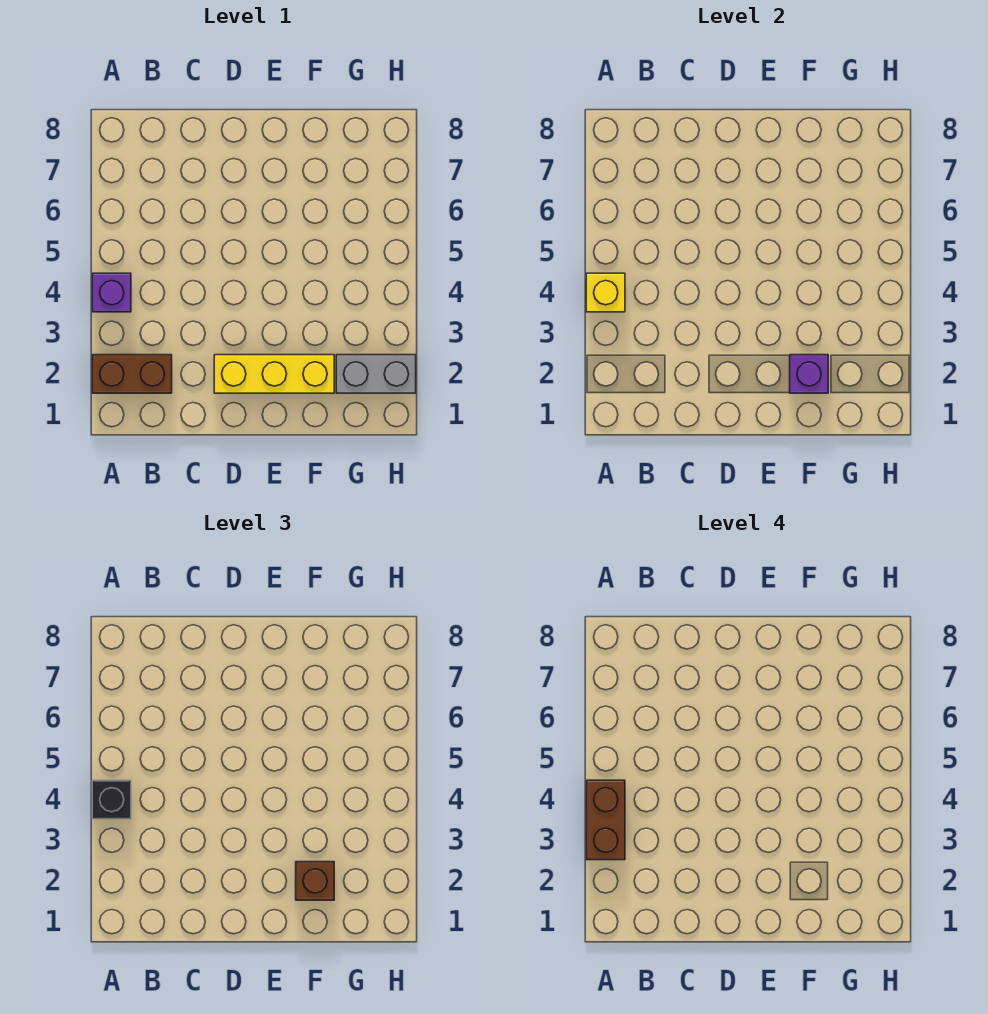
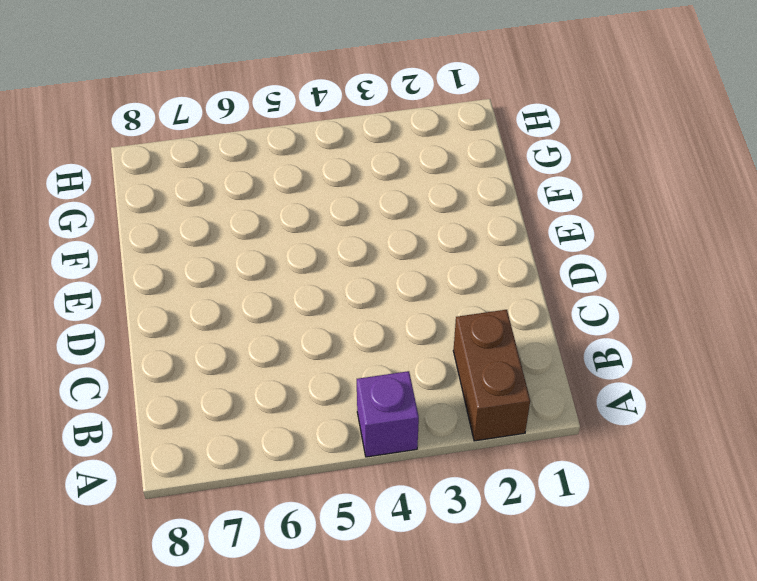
none -> yellow 1x3 brick [214,355,334,393]
none -> grey 1x2 brick [336,355,416,393]

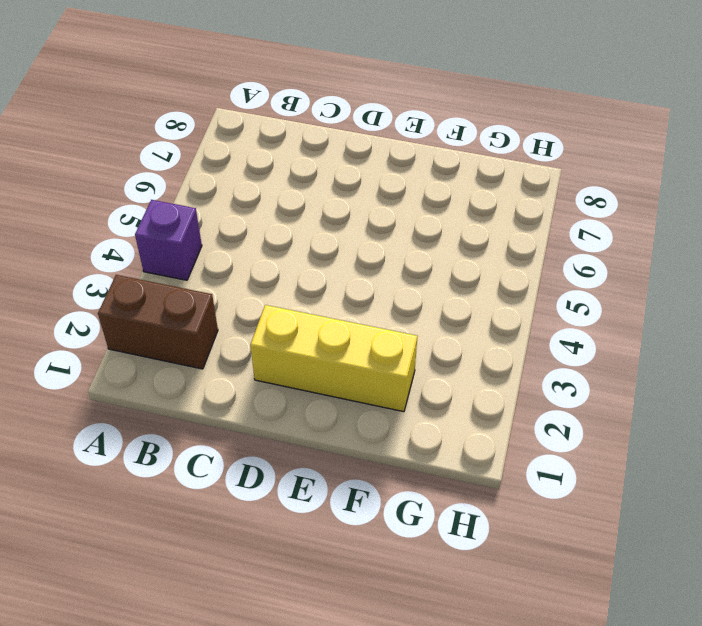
none -> grey 1x2 brick [336,355,416,393]
none -> yellow 1x1 brick [586,273,625,312]

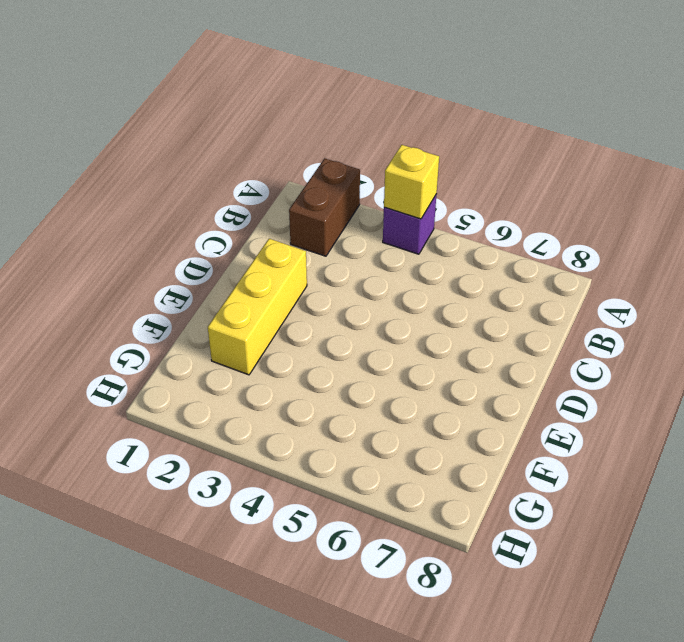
none -> grey 1x2 brick [336,355,416,393]
none -> purple 1x1 brick [790,355,828,393]

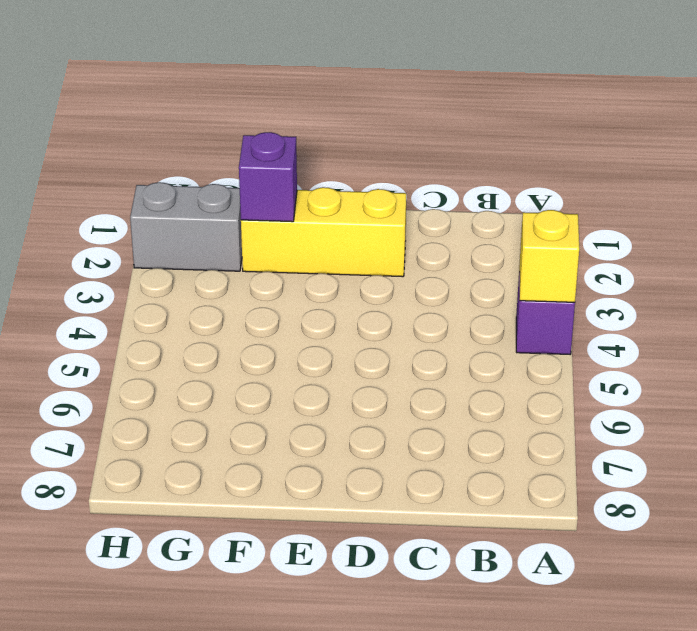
none -> brown 1x2 brick [92,355,172,393]
none -> black 1x1 brick [92,780,131,819]

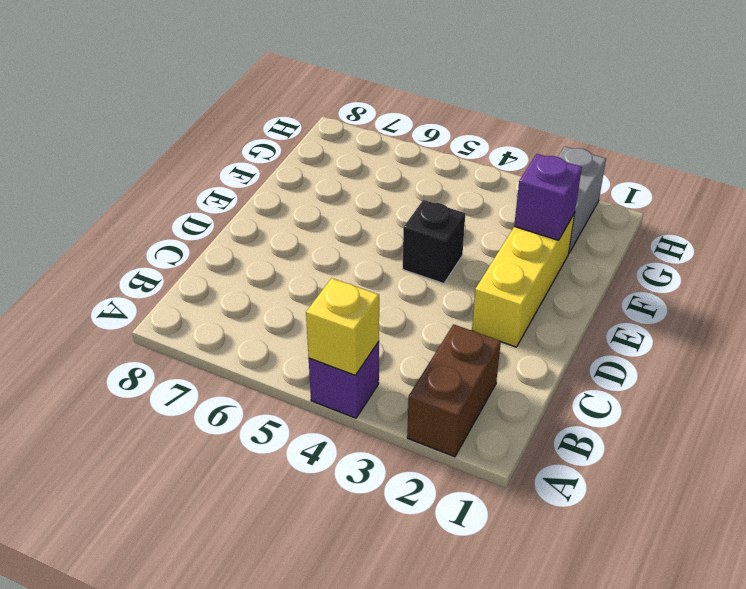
black 1x1 brick [403,200,465,284] -> black 1x1 brick moved to [92,780,131,819]
none -> brown 1x1 brick [296,862,334,900]
none -> brown 1x2 brick [586,780,625,860]

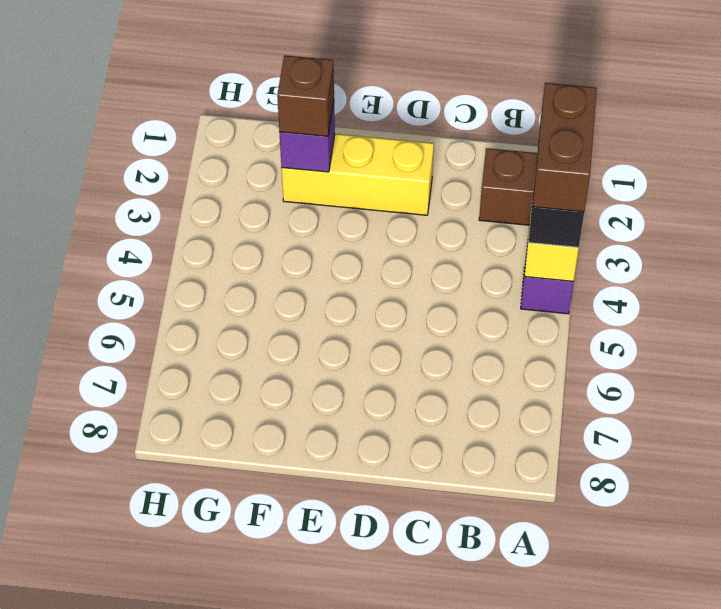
none -> grey 1x2 brick [336,355,416,393]

